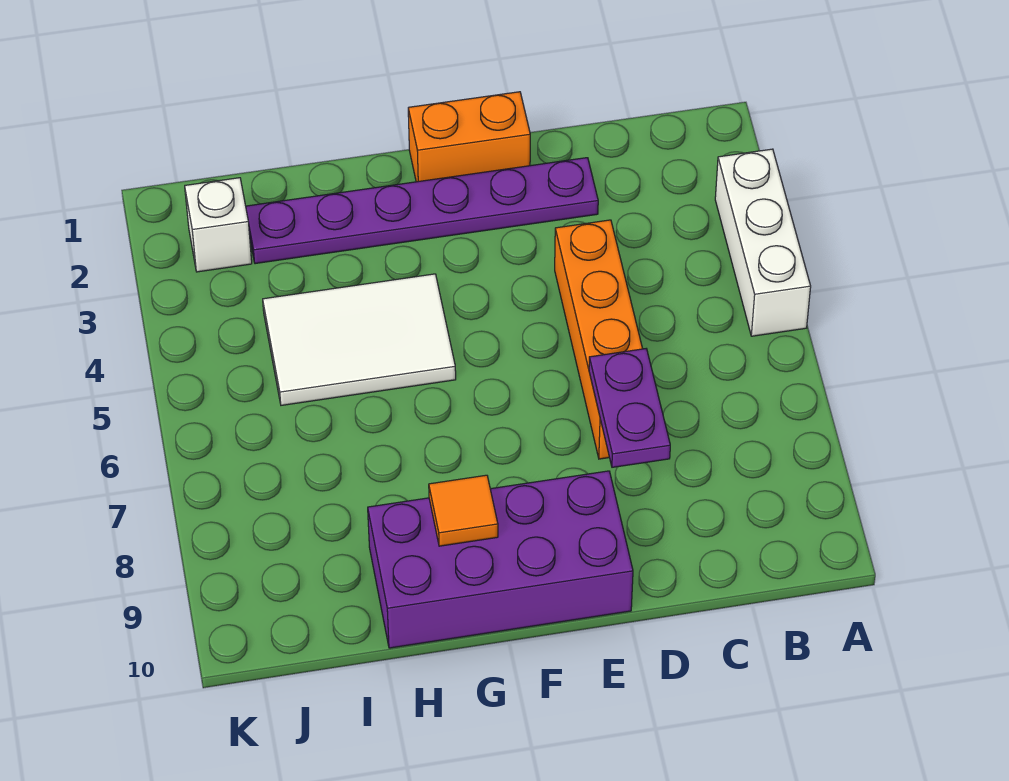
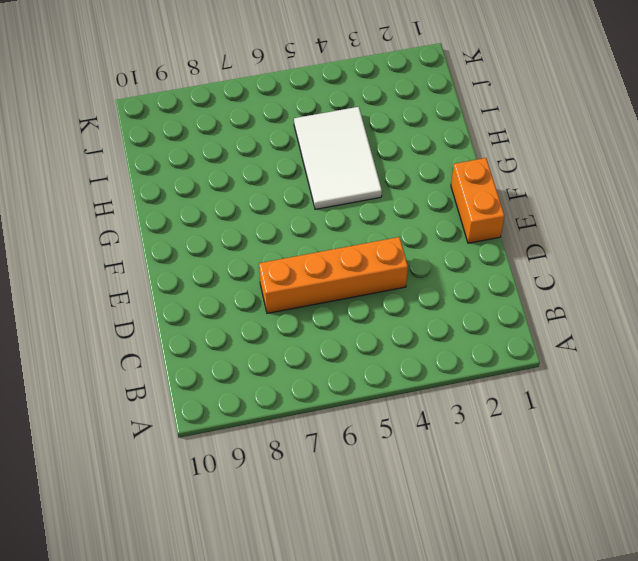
none -> white 1x3 brick [715,149,811,336]
none -> purple 1x6 plate [246,158,598,264]

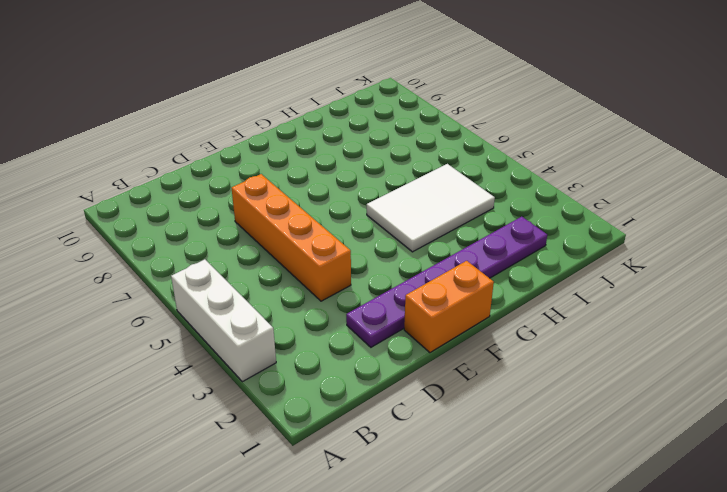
none -> purple 2x4 brick [368,471,633,648]
none -> white 1x1 brick [185,178,252,272]

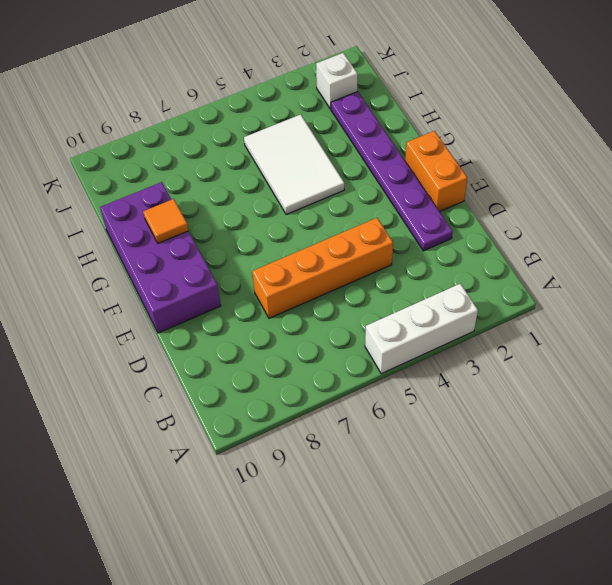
none -> purple 1x2 plate [589,349,670,467]

